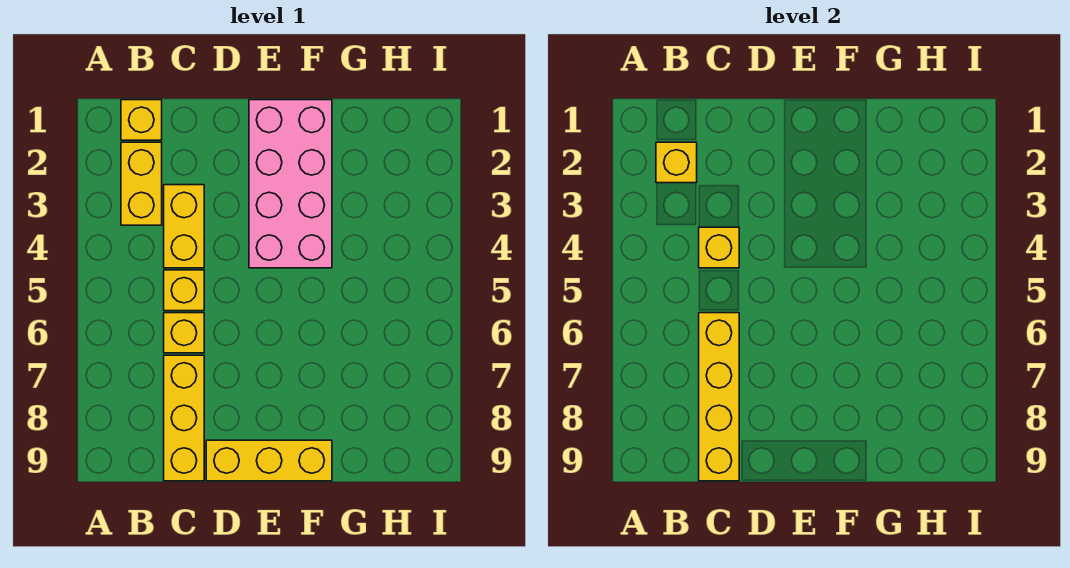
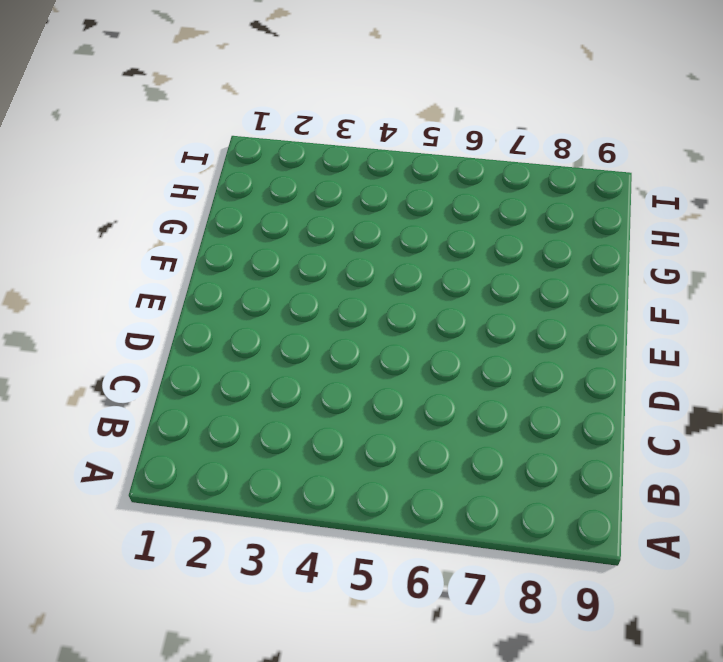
none -> yellow 1x1 brick [121,100,162,140]
none -> yellow 1x2 brick [121,142,162,225]

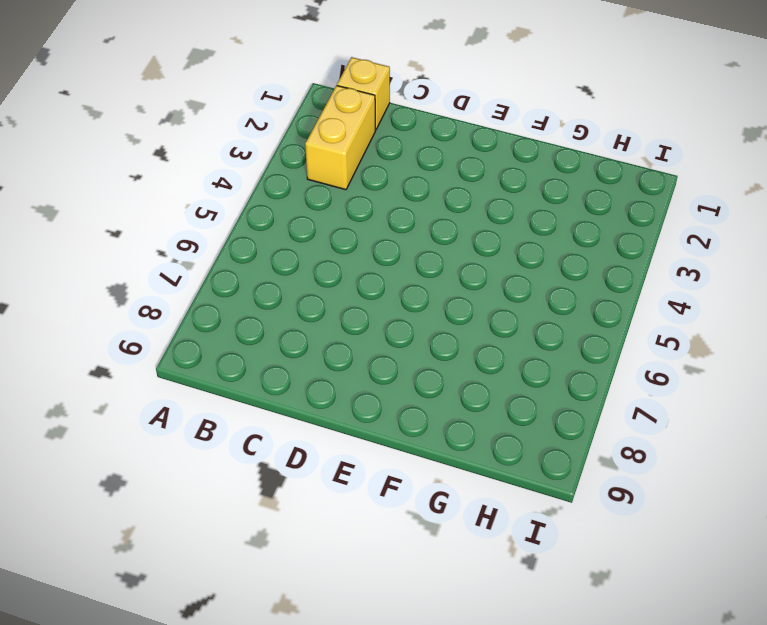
none -> yellow 1x2 brick [164,185,204,268]
none -> yellow 1x1 brick [164,270,204,311]

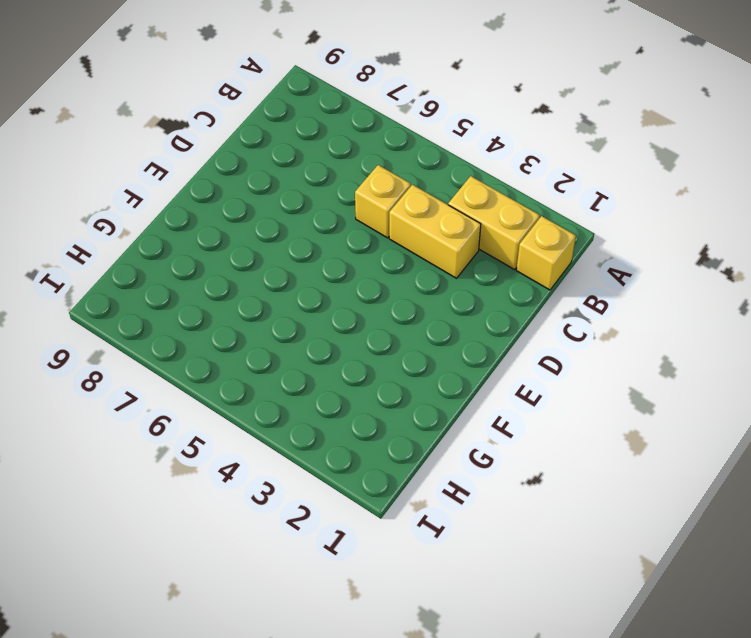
none -> yellow 1x1 brick [164,313,204,353]
none -> yellow 1x3 brick [164,355,204,481]

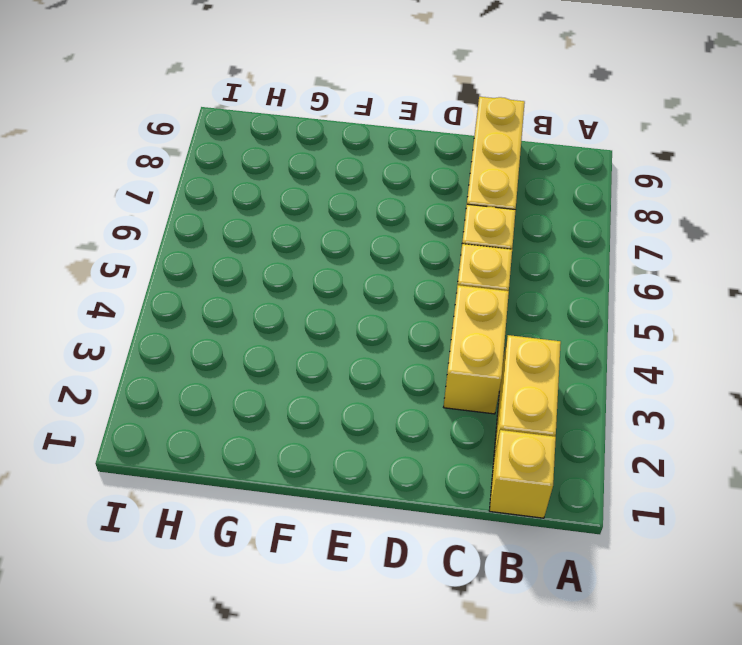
none -> yellow 1x3 brick [206,440,332,481]
none -> pink 2x4 brick [249,100,332,268]

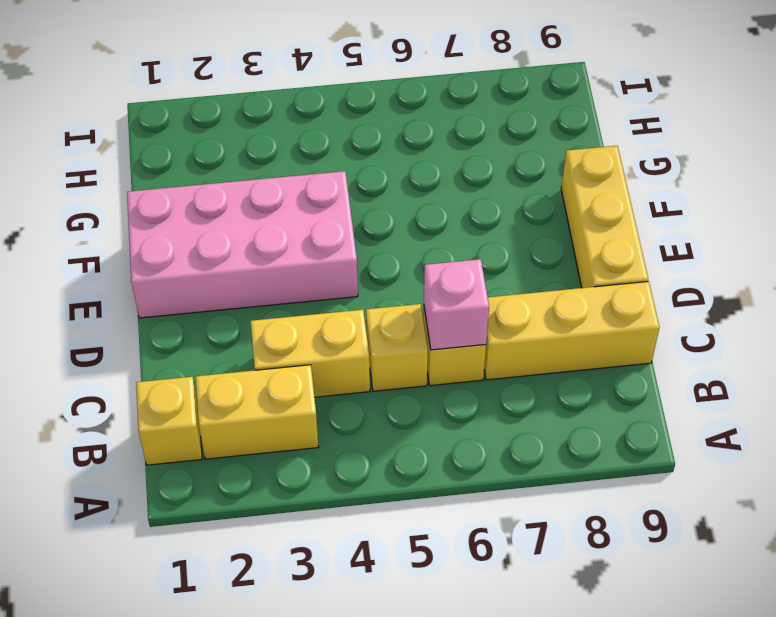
pink 1x1 brick [424,259,489,350] -> yellow 1x4 brick [699,313,739,481]
none -> yellow 1x1 brick [656,142,697,183]
none -> yellow 1x1 brick [699,227,739,268]

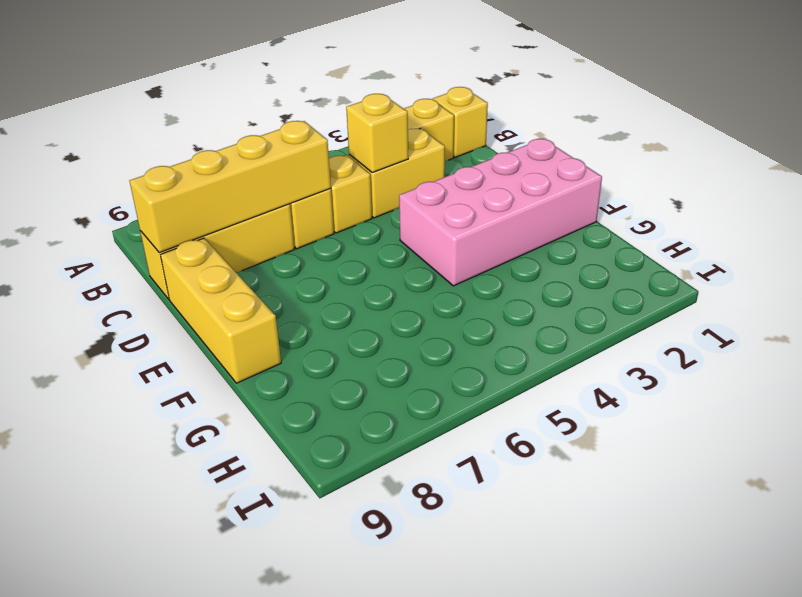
none -> yellow 1x1 brick [656,142,697,183]

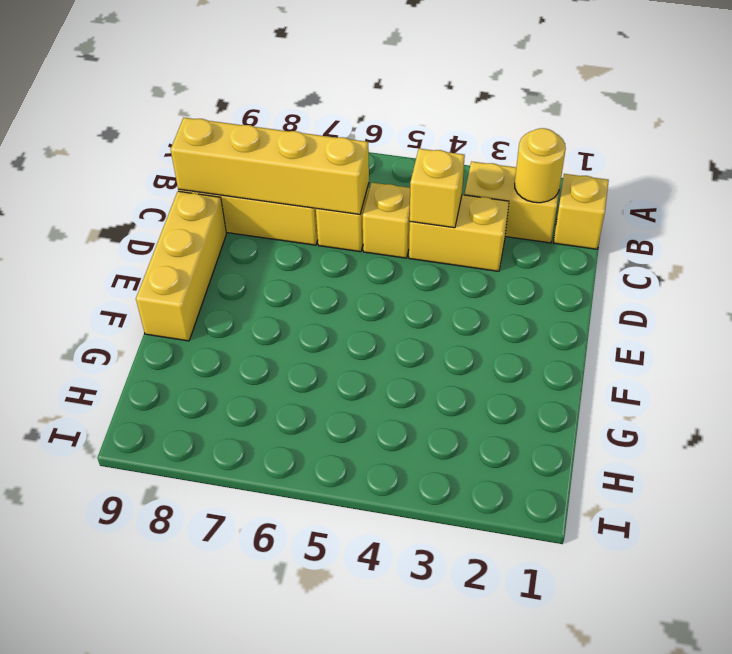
yellow 1x1 round brick [515,128,566,203] -> yellow 1x1 brick [656,142,697,183]
none -> pink 2x4 brick [249,100,332,268]

